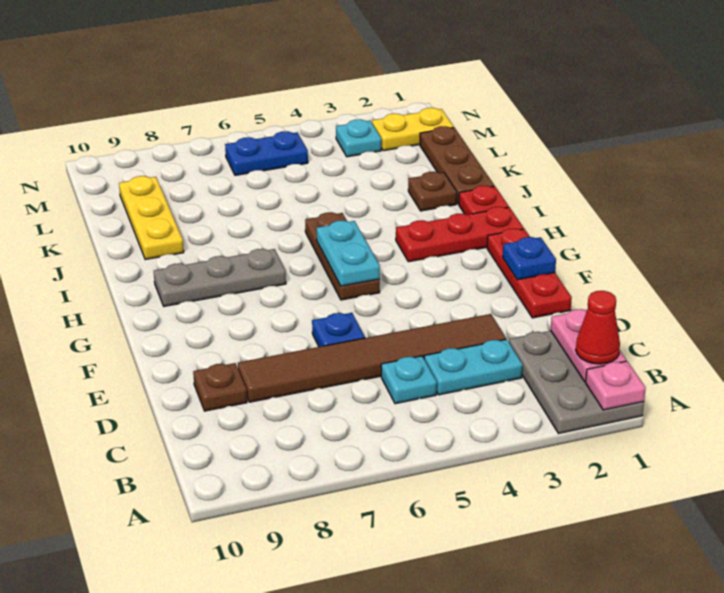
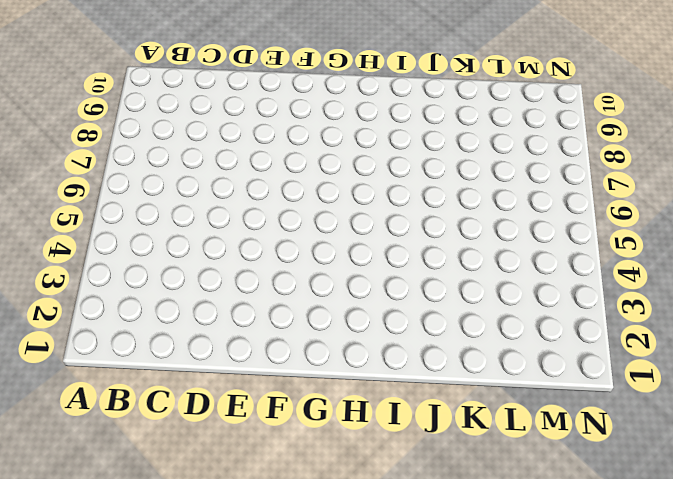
none -> grey 2x3 plate [509,331,644,434]
none -> cyan 1x2 plate [424,339,523,395]
none -> cyan 1x1 plate [381,356,437,404]

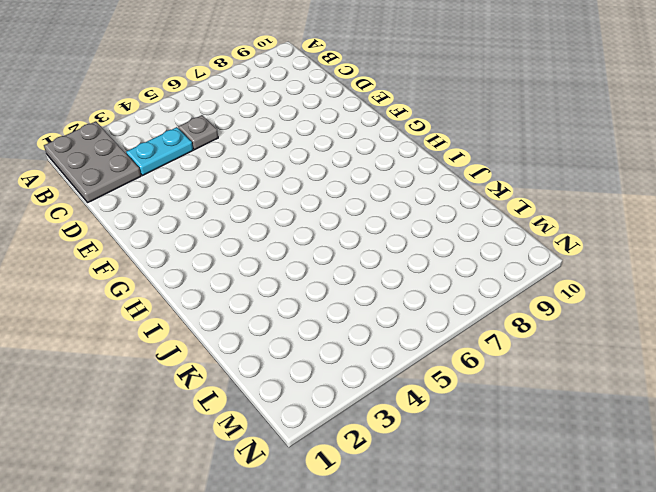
grey 1x1 plate [178,115,218,150] -> cyan 1x1 plate [381,356,437,404]
none -> brown 1x6 tile [238,314,506,402]
none -> brown 1x1 plate [193,363,247,411]
none -> red 1x3 plate [487,229,572,318]

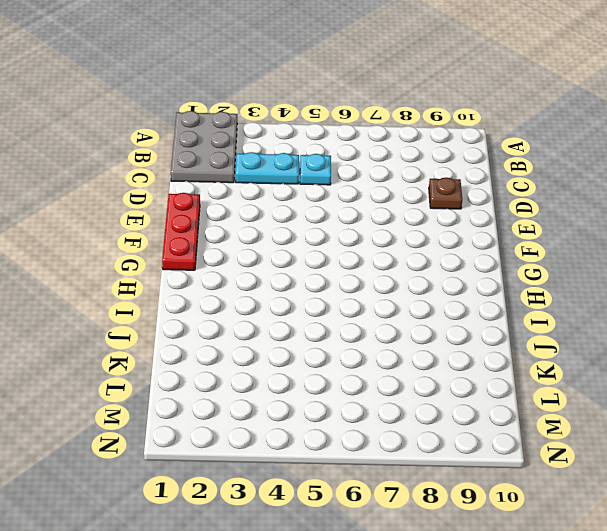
none -> brown 1x6 tile [238,314,506,402]
none -> blue 1x1 plate [312,313,365,347]
none -> brown 1x3 plate [305,212,380,300]

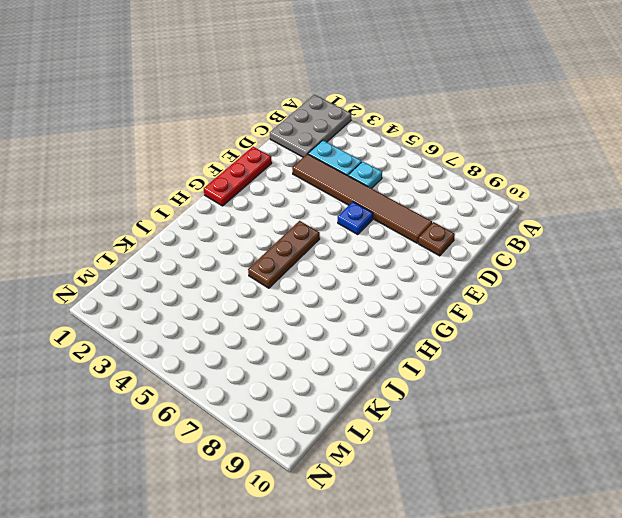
none -> red 1x3 plate [396,207,524,262]
none -> grey 1x3 plate [154,249,286,306]
none -> red 1x1 plate [459,186,509,215]

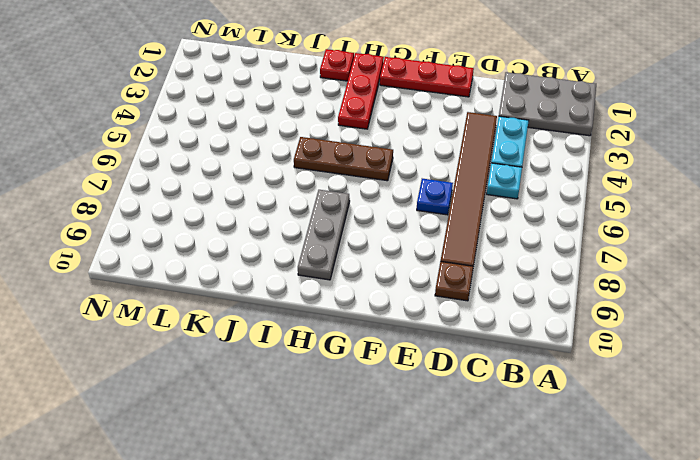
none -> brown 1x3 plate [420,126,494,204]
none -> brown 1x1 plate [408,172,457,211]
none -> yellow 1x3 plate [119,176,184,260]

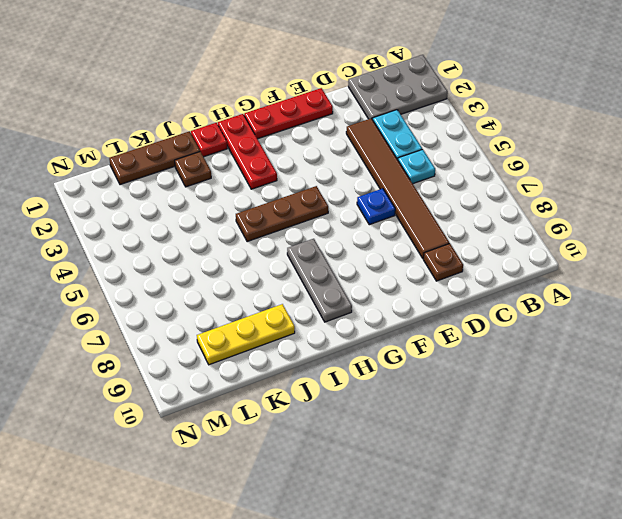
none -> yellow 1x2 plate [372,108,454,151]
none -> cyan 1x1 plate [336,119,381,157]
none -> blue 1x2 plate [225,131,308,175]

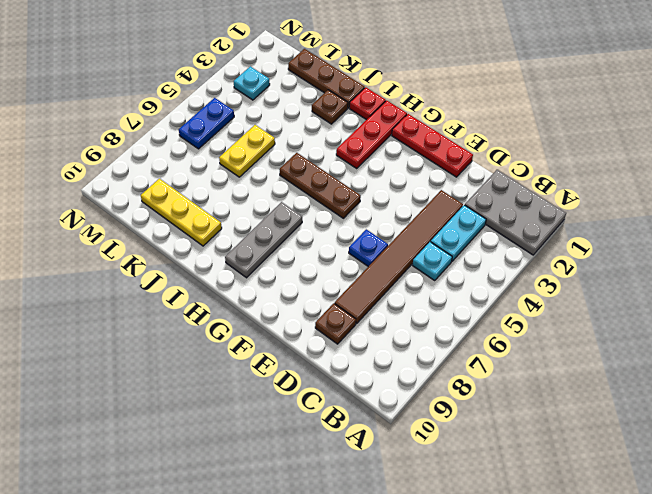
yellow 1x2 plate [219,125,275,177] -> yellow 1x2 plate moved to [372,108,454,151]
none -> pink 1x1 plate [586,361,646,410]
none -> pink 1x2 plate [551,309,626,382]
none -> blue 1x1 plate [503,237,556,280]

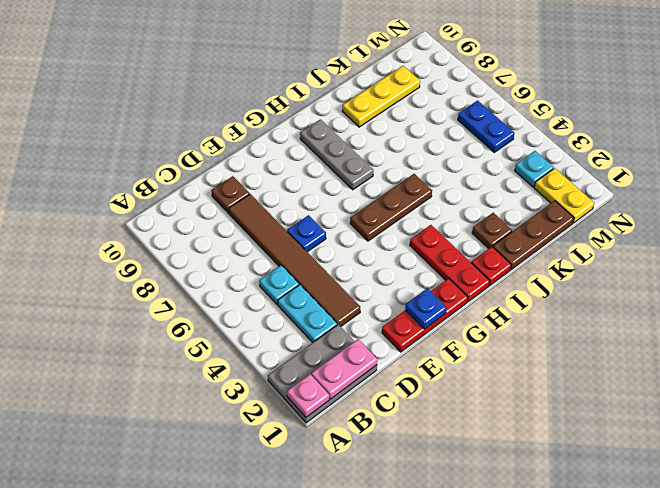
none -> cyan 1x2 plate [317,221,380,286]
none -> red 1x1 cone [576,291,620,364]

